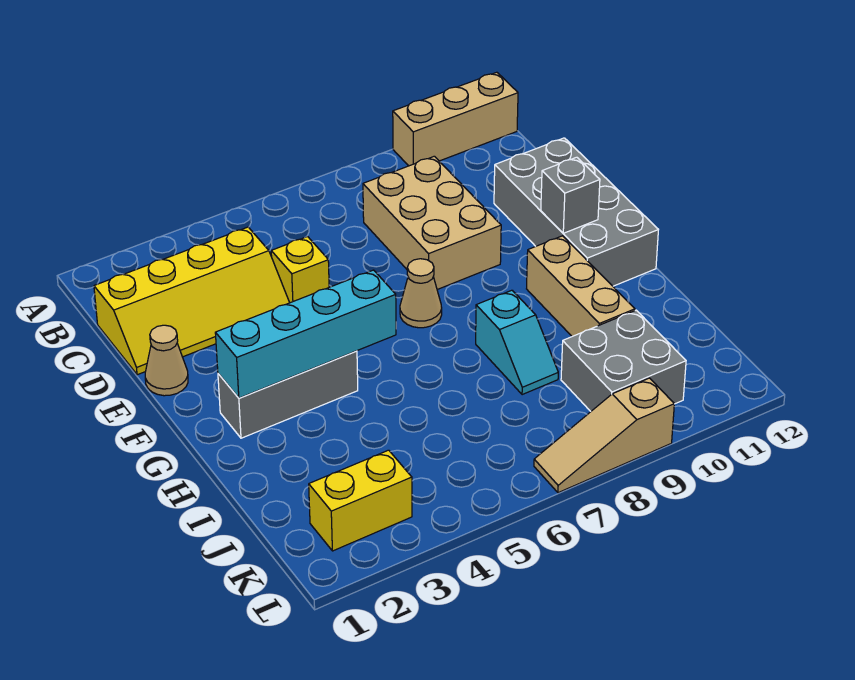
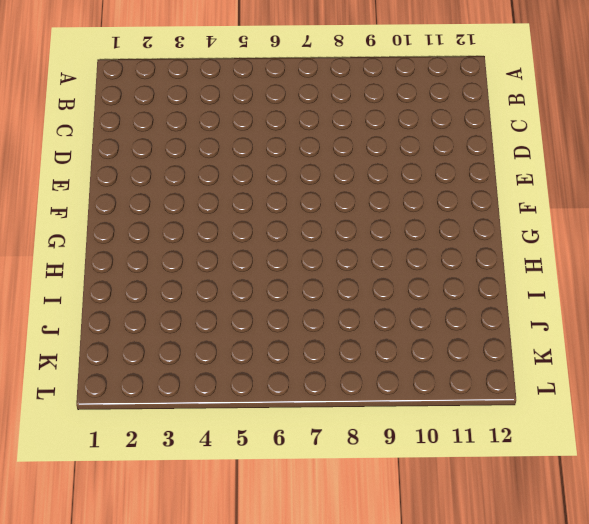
none -> tan 1x3 brick [393,72,518,166]
none -> yellow 2x4 slope [94,227,290,375]
none -> tan 2x3 brick [363,156,501,290]

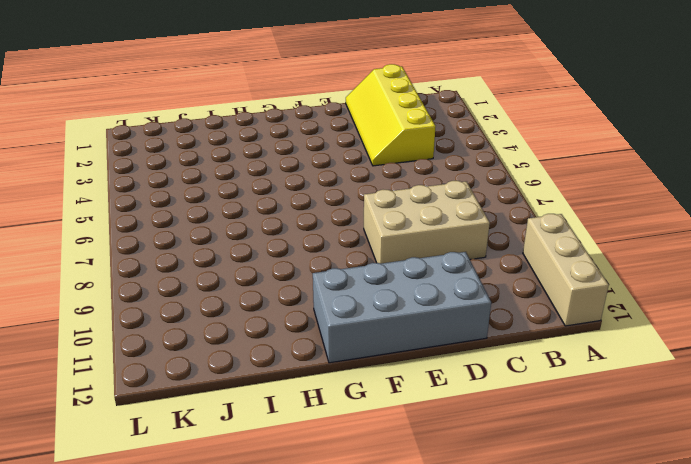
none -> yellow 1x1 brick [271,237,329,303]
none -> tan 1x1 cone [145,325,188,396]
none -> tan 1x1 cone [400,259,442,328]

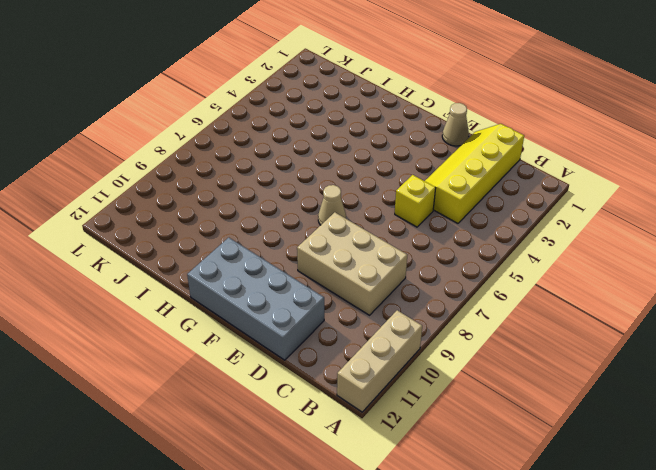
none -> grey 1x3 brick [218,351,358,438]
none -> tan 1x3 brick [527,236,635,336]
none -> cyan 1x2 slope [476,290,558,395]

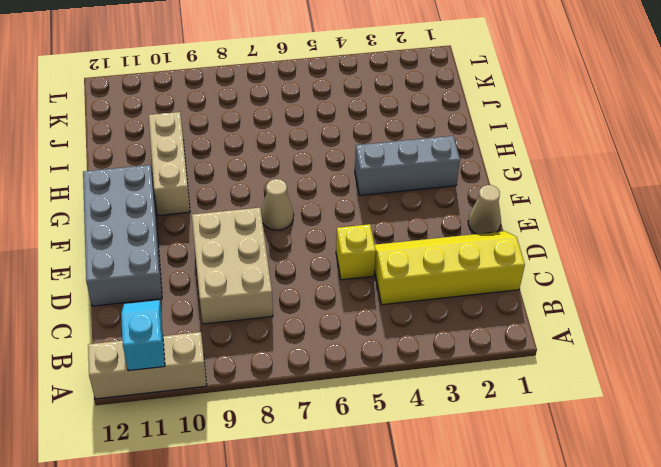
cyan 1x2 slope [121,300,165,371] -> cyan 1x2 slope moved to [476,290,558,395]
none -> grey 2x2 brick [561,310,686,411]
none -> yellow 1x2 brick [309,450,412,551]
none -> tan 1x3 slope [534,378,674,493]

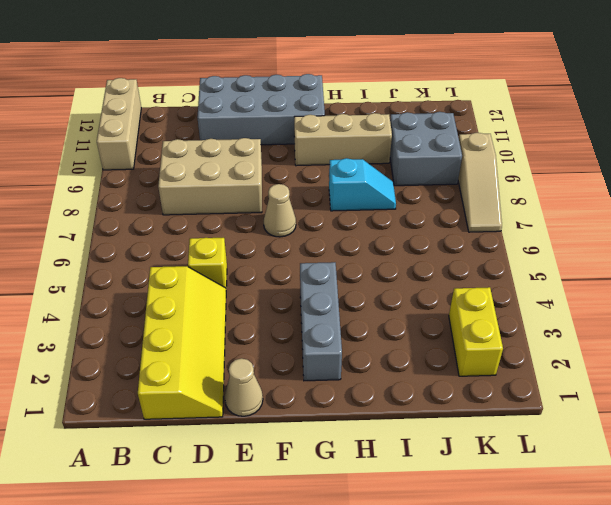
none -> grey 1x1 brick [541,157,600,233]
none -> cyan 1x4 brick [215,270,396,398]

